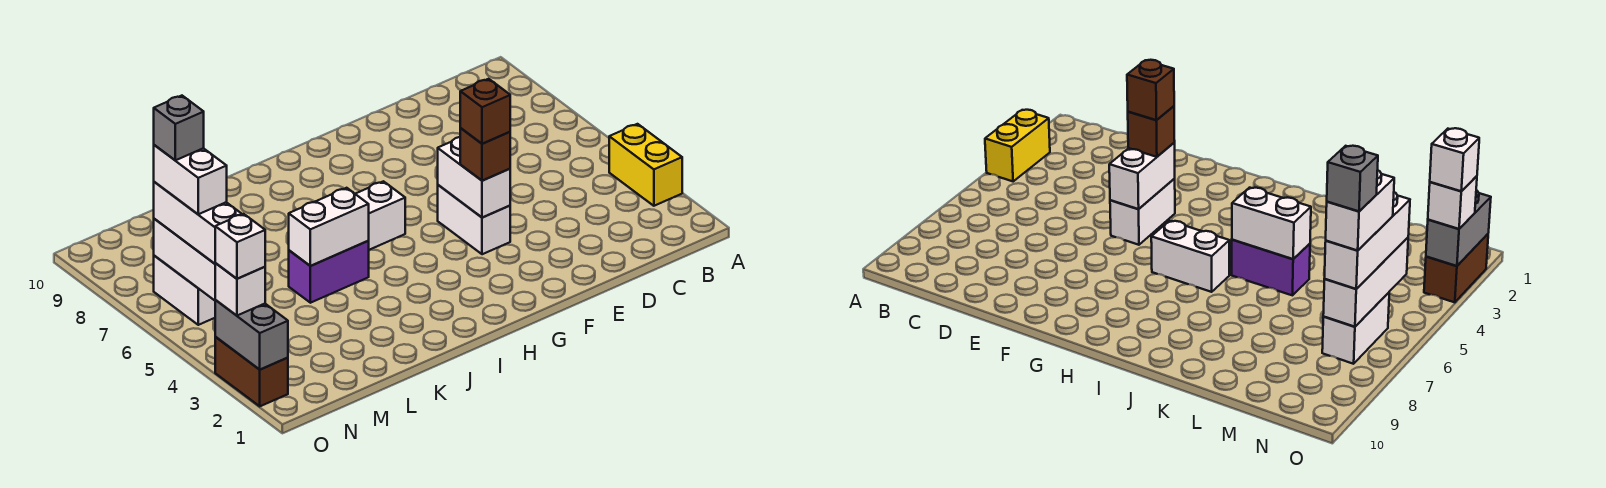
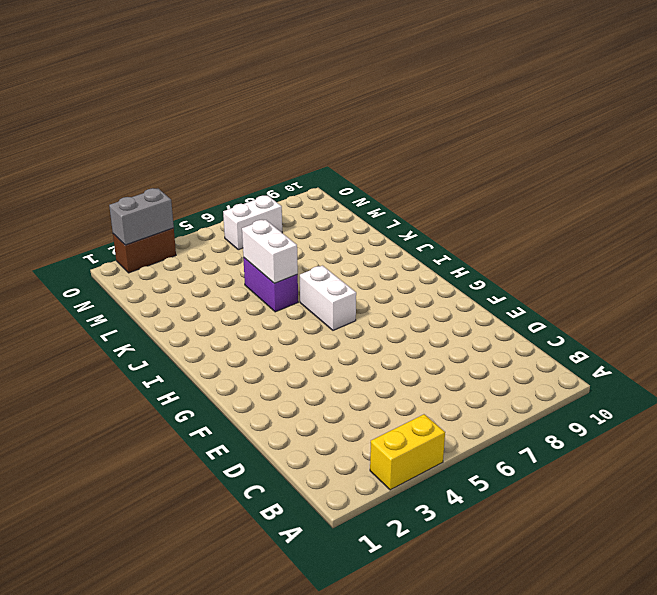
none -> white 1x2 brick [438,185,510,254]
none -> white 1x2 brick [438,137,510,218]
none -> white 1x3 brick [154,219,215,300]

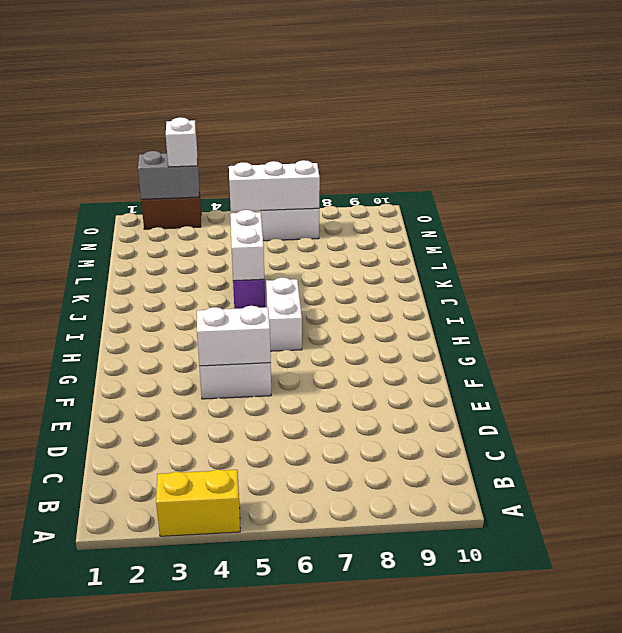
none -> brown 1x1 brick [460,128,510,181]
none -> white 1x3 brick [154,182,242,264]
none -> brown 1x1 brick [460,79,510,144]

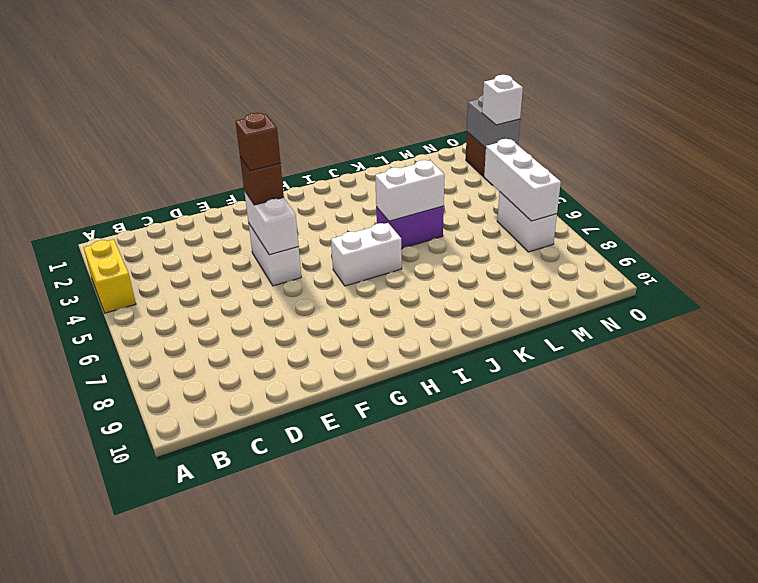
none -> white 1x3 brick [154,182,242,264]
none -> white 1x2 brick [154,145,227,214]
none -> white 1x1 brick [215,214,265,279]

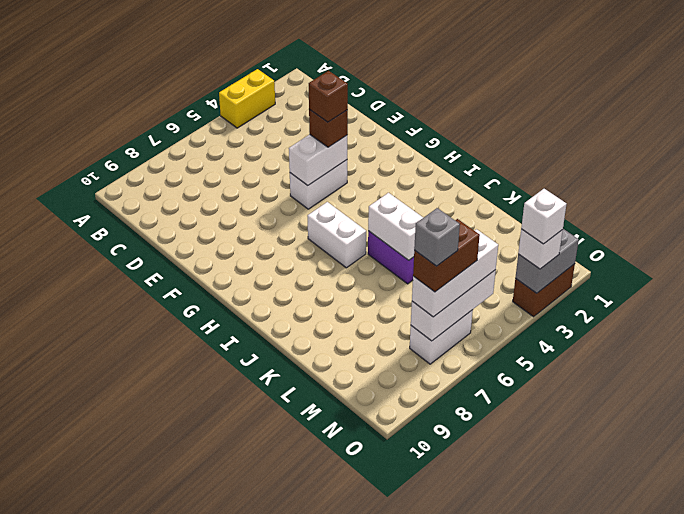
brown 1x2 brick [413,219,480,292] -> white 1x2 brick [154,145,227,214]

